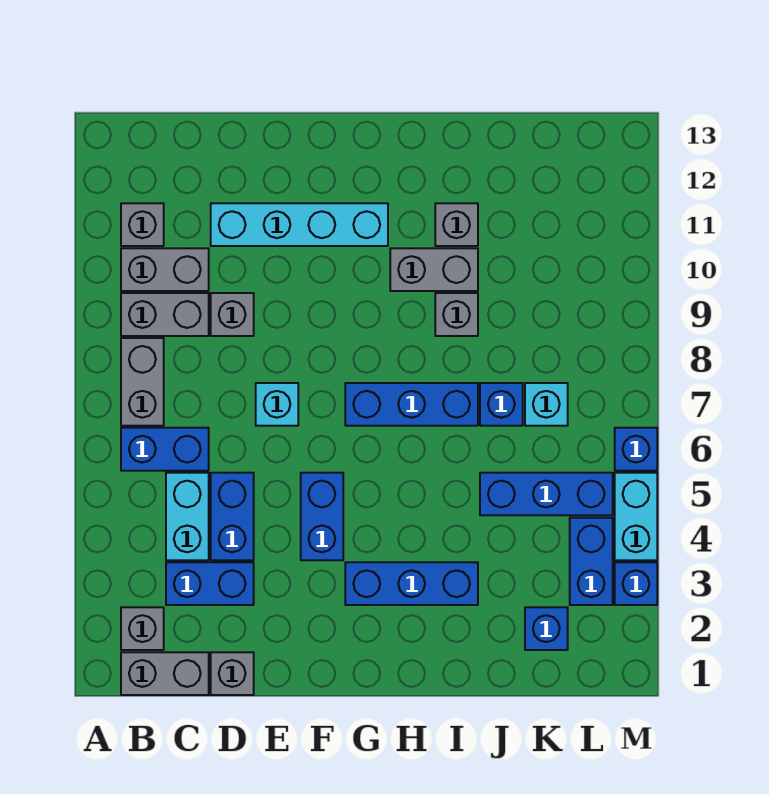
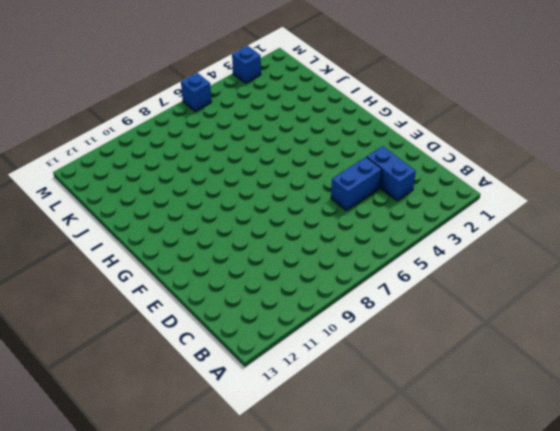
none -> grey 1x2 brick [121,652,209,695]
none -> grey 1x1 brick [121,607,164,650]
none -> blue 1x2 brick [121,428,209,471]

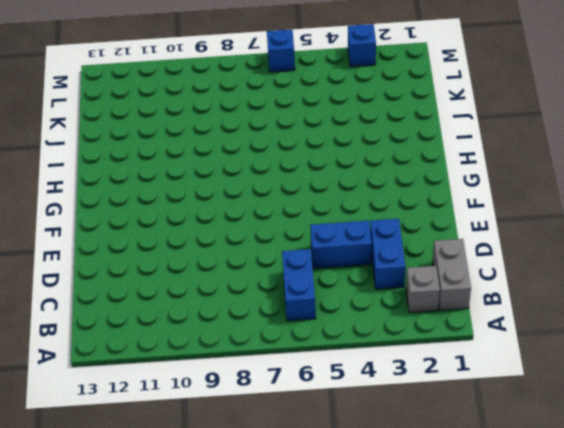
none -> grey 1x2 brick [121,338,164,426]
none -> grey 1x2 brick [121,293,209,336]
none -> grey 1x2 brick [121,248,209,291]

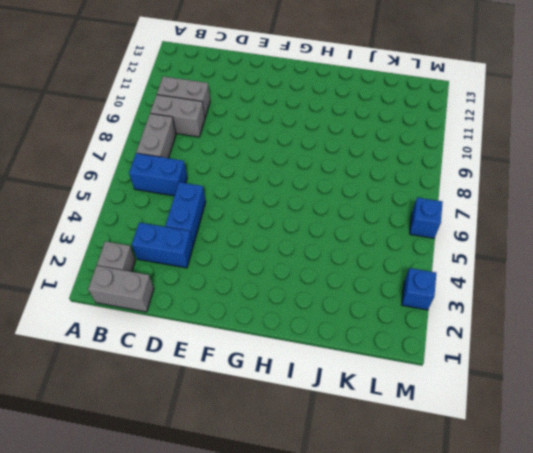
none -> grey 1x1 brick [121,203,164,246]
none -> cyan 1x2 brick [166,473,209,560]
none -> grey 1x1 brick [211,652,254,695]

